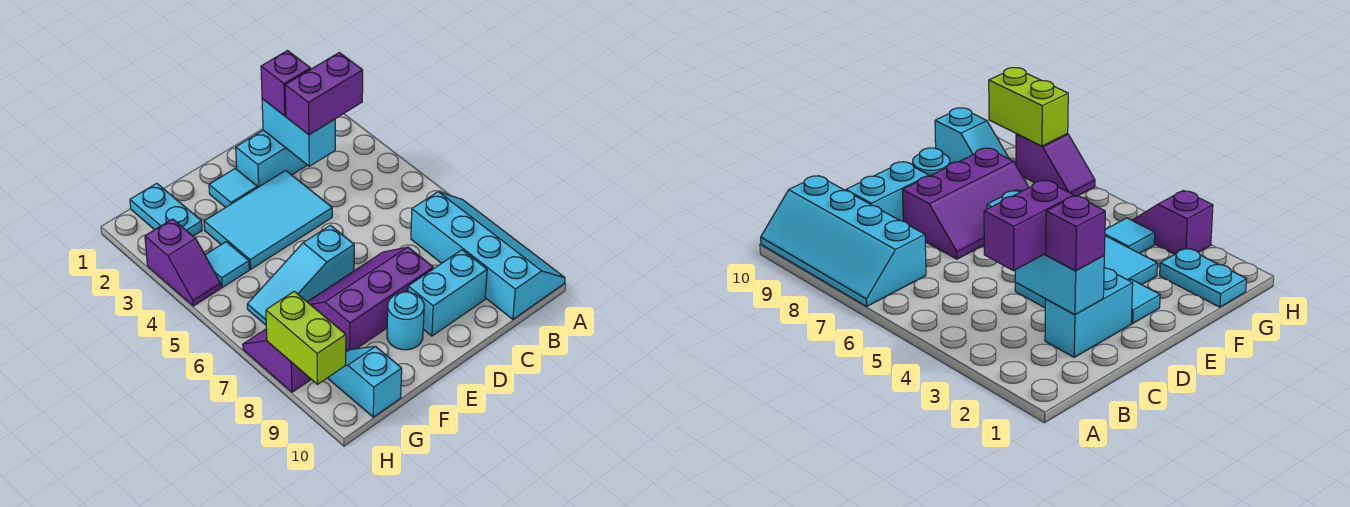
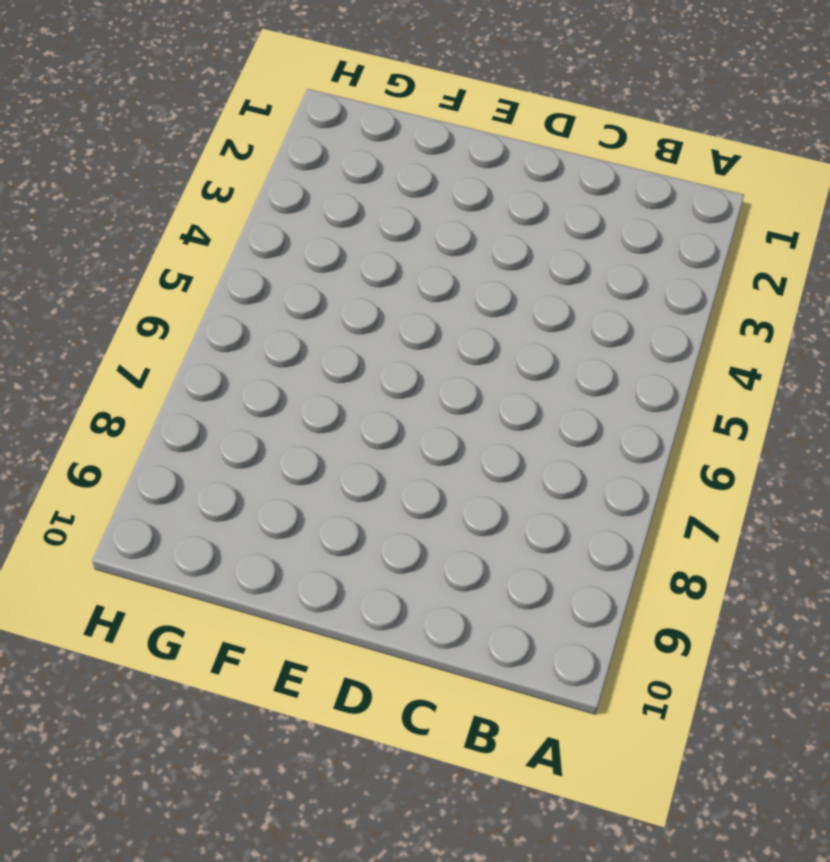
none -> cyan 2x4 slope [411,192,565,319]
none -> cyan 1x2 brick [236,130,307,188]
none -> cyan 1x2 brick [408,250,487,336]

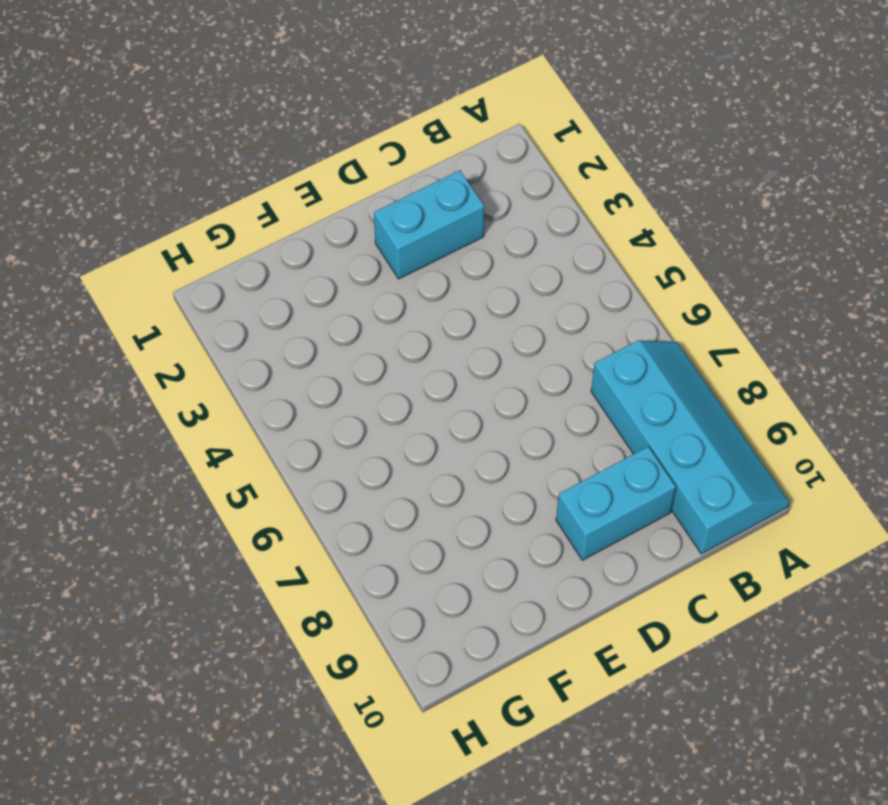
none -> cyan 2x3 tile [204,171,332,269]
none -> purple 2x3 slope [308,247,433,351]
none -> cyan 1x1 tile [209,169,257,207]

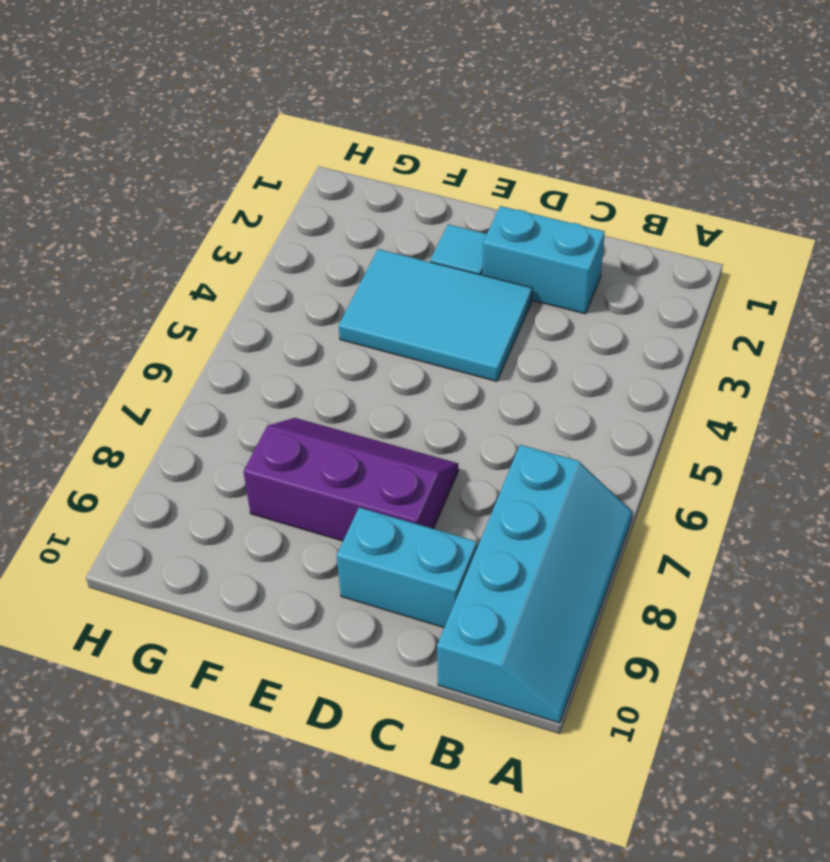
none -> cyan 1x3 slope [247,225,354,325]
none -> cyan 1x1 round brick [387,292,424,350]
none -> cyan 1x2 plate [130,183,202,236]

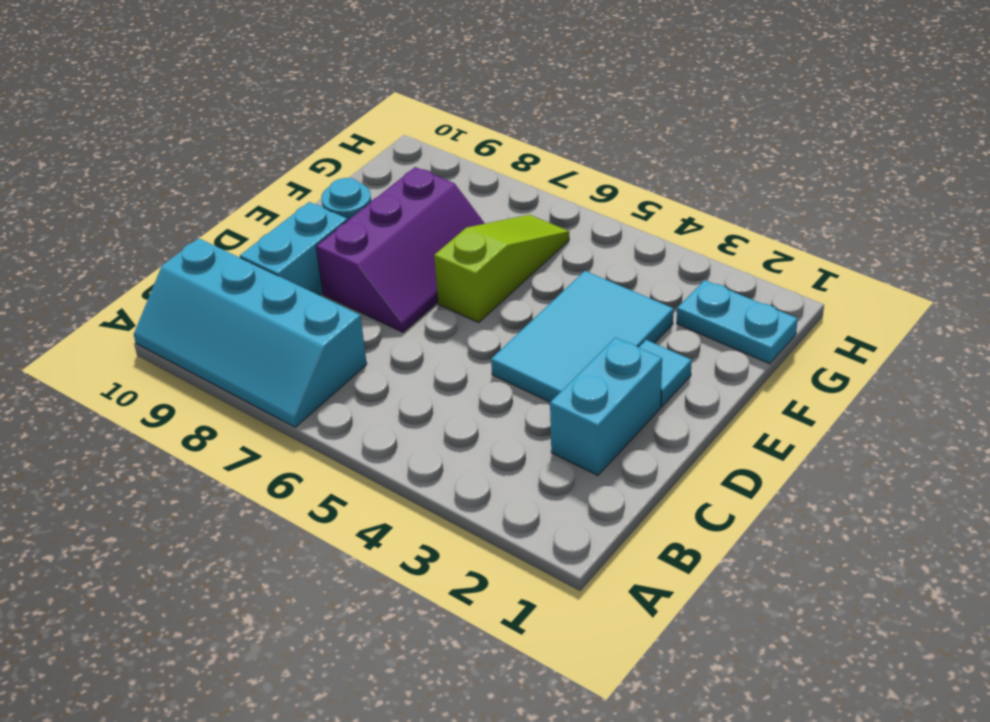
lime 1x3 slope [434,215,569,322] -> cyan 1x3 slope [247,225,354,325]
none -> cyan 1x1 tile [205,242,249,287]
none -> cyan 1x2 slope [328,346,402,417]
none -> purple 1x2 slope [145,219,221,306]

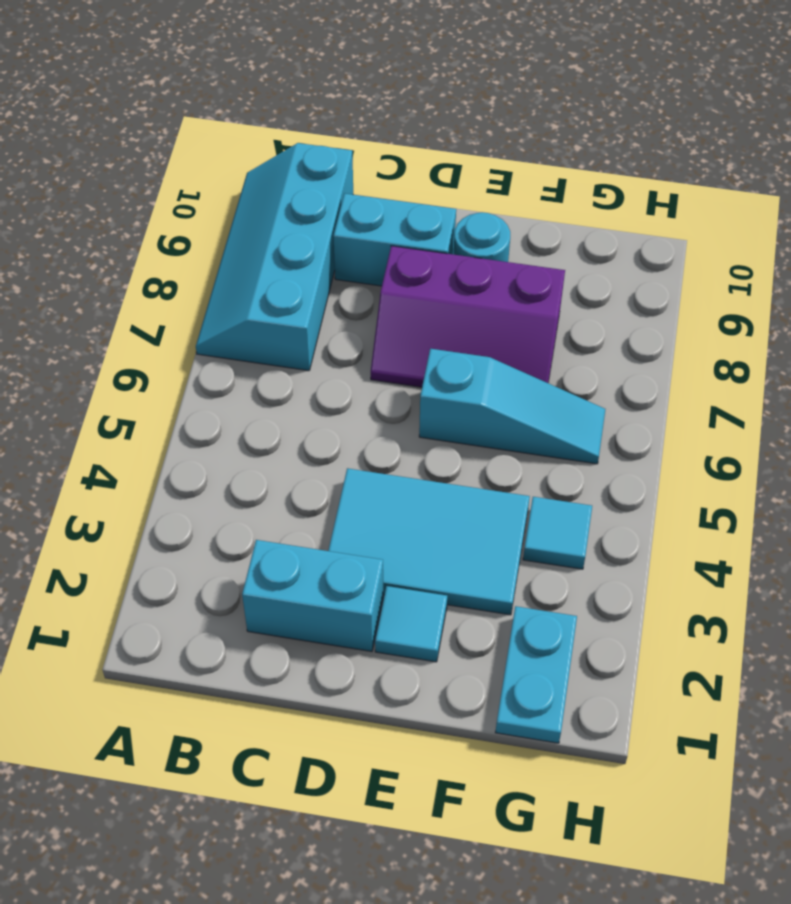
none -> cyan 1x2 slope [328,346,402,417]
none -> purple 1x2 slope [145,219,221,306]
none -> purple 1x2 slope [243,329,311,392]

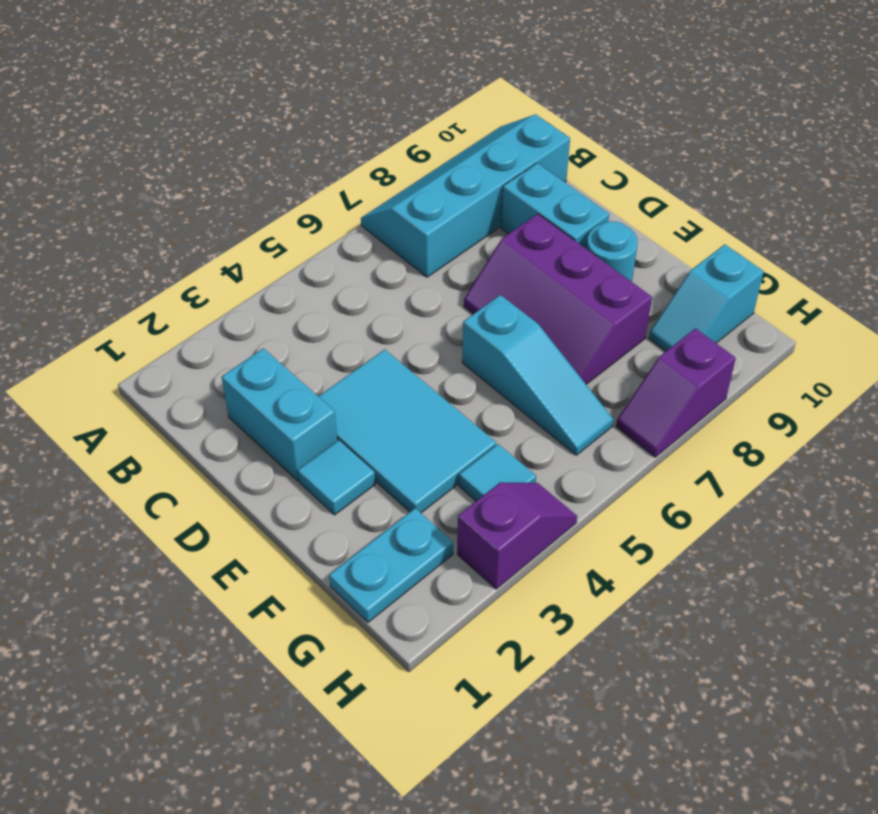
none -> cyan 1x2 brick [262,99,335,166]
none -> lime 1x2 brick [266,291,346,384]
none -> purple 1x2 brick [285,53,363,135]

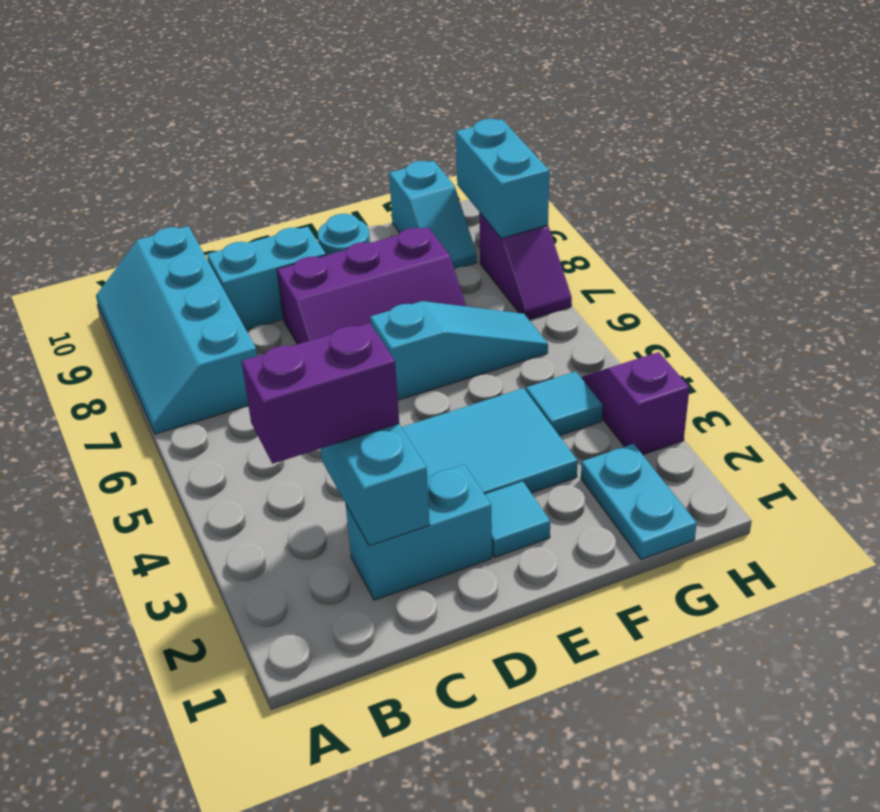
cyan 1x2 brick [456,119,549,238] -> lime 1x2 brick [266,291,346,384]
none -> purple 1x1 brick [261,51,311,116]

